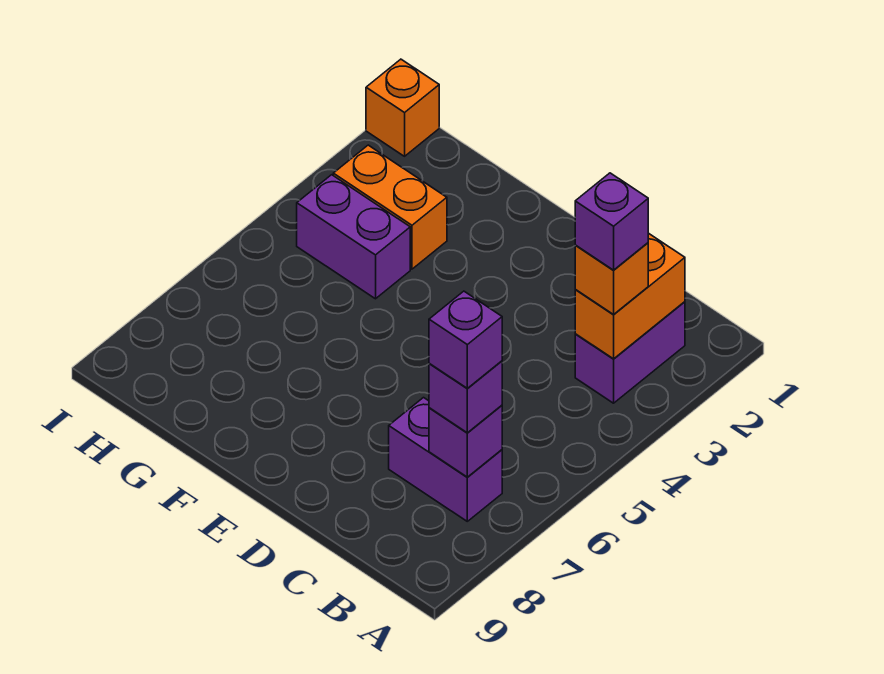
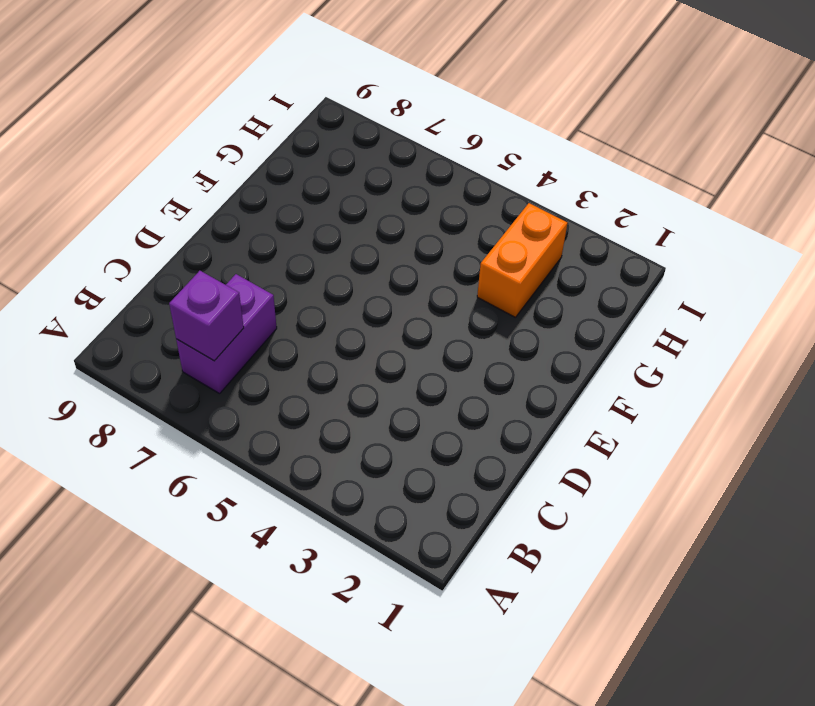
none -> purple 1x2 brick [575,302,685,403]
none -> purple 1x2 brick [297,175,410,299]

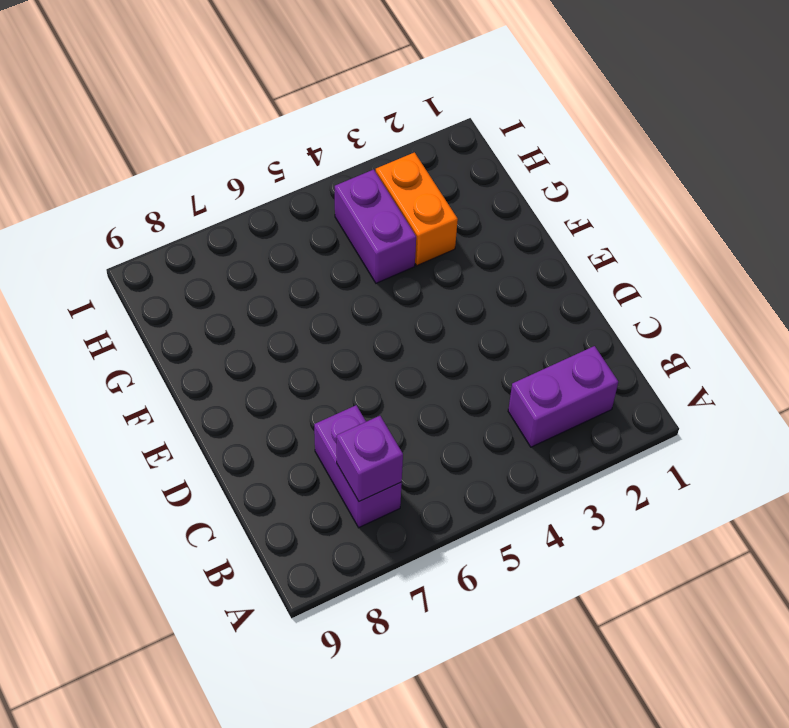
none -> orange 1x1 brick [366,59,439,156]
none -> orange 1x2 brick [575,233,685,359]

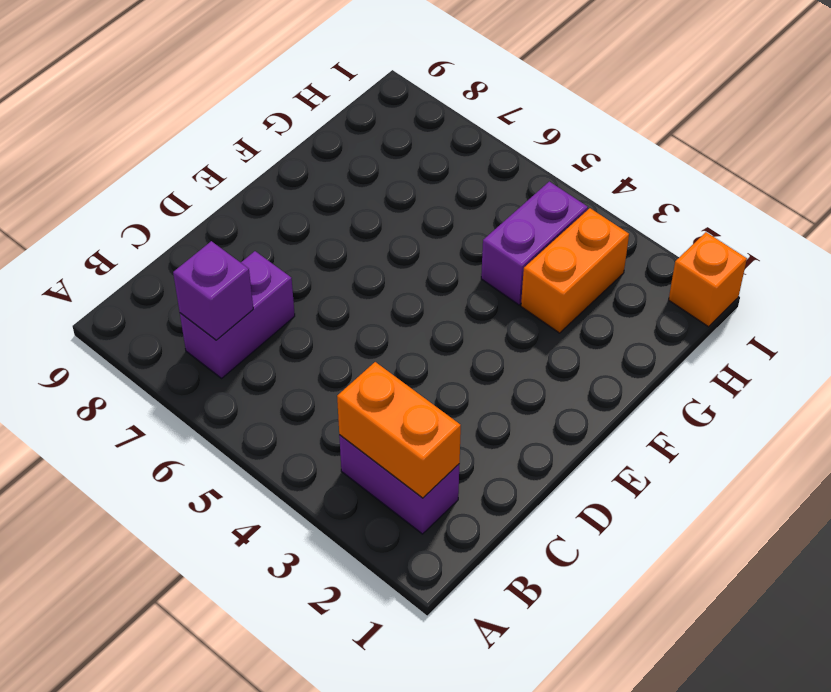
none -> orange 1x1 brick [575,243,648,314]
none -> purple 1x1 brick [429,361,502,433]

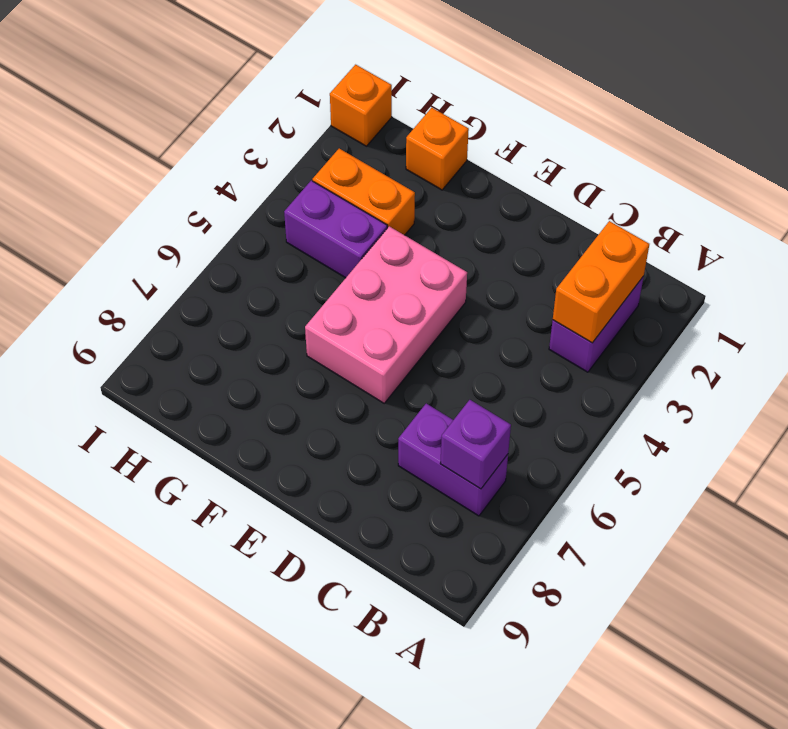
pink 2x3 brick [305,226,467,403] -> none
orange 1x1 brick [406,108,469,190] -> orange 1x1 brick moved to [575,243,648,314]
none -> purple 1x1 brick [429,361,502,433]
none -> purple 1x1 brick [575,173,648,270]

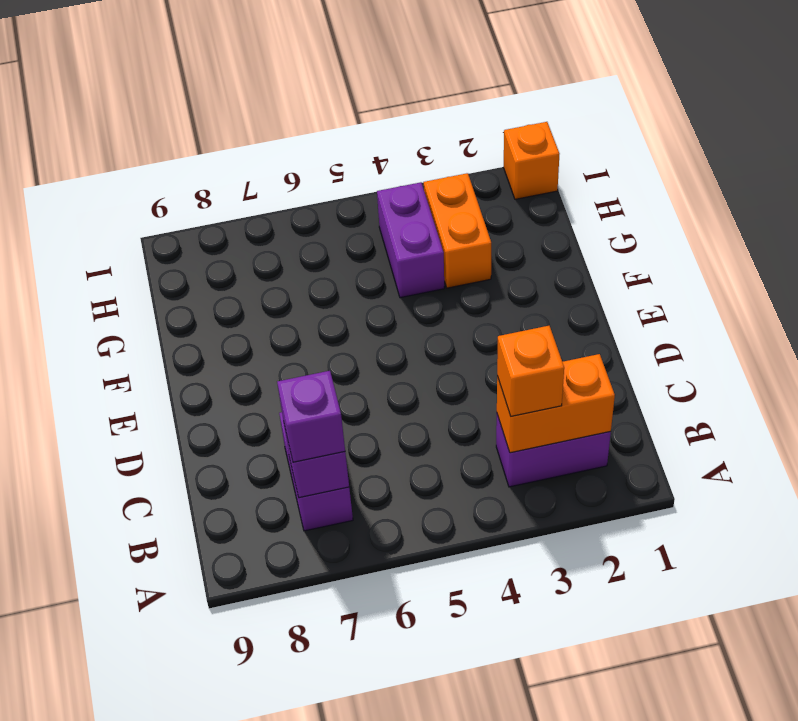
none -> purple 1x1 brick [575,173,648,270]
none -> purple 1x1 brick [429,291,502,388]

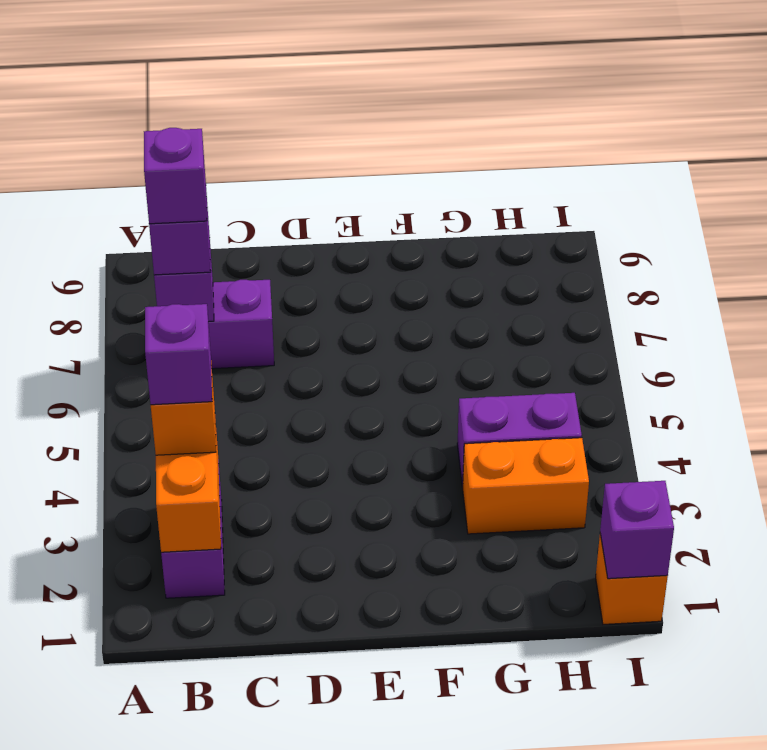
purple 1x1 brick [600,481,674,579] -> none

